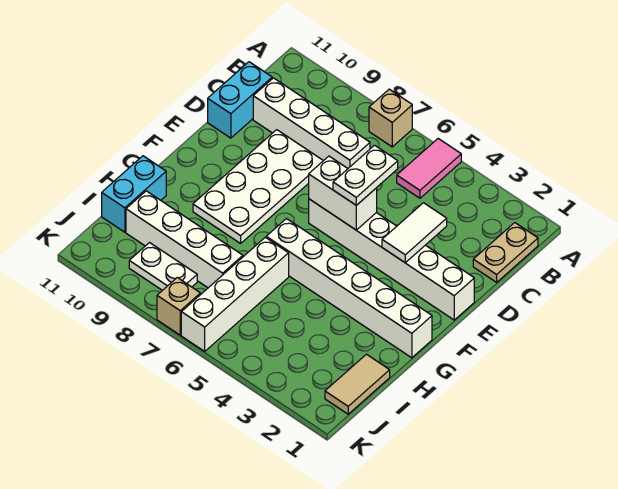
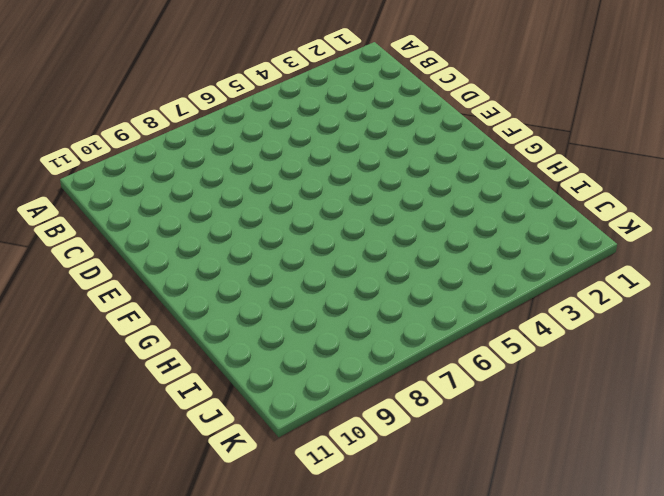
none -> pink 1x2 tile [397,139,461,198]
none -> tan 1x1 brick [369,89,412,147]
none -> tan 1x2 plate [473,223,538,282]

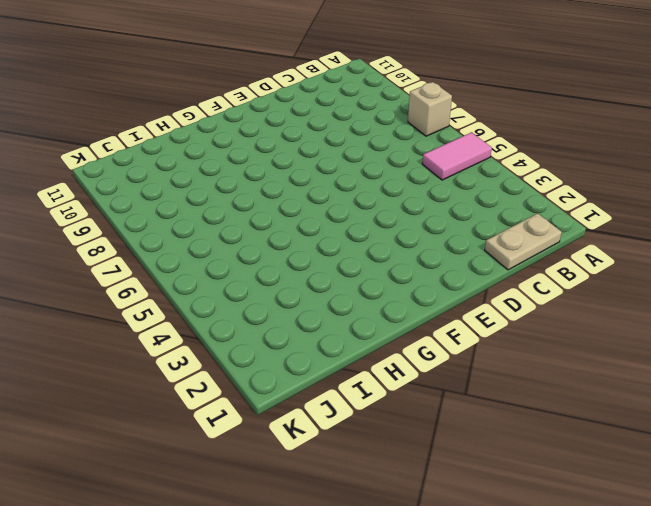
none -> white 1x4 brick [253,78,370,168]
none -> cyan 1x2 brick [208,62,272,138]
none -> white 2x4 plate [193,130,323,243]

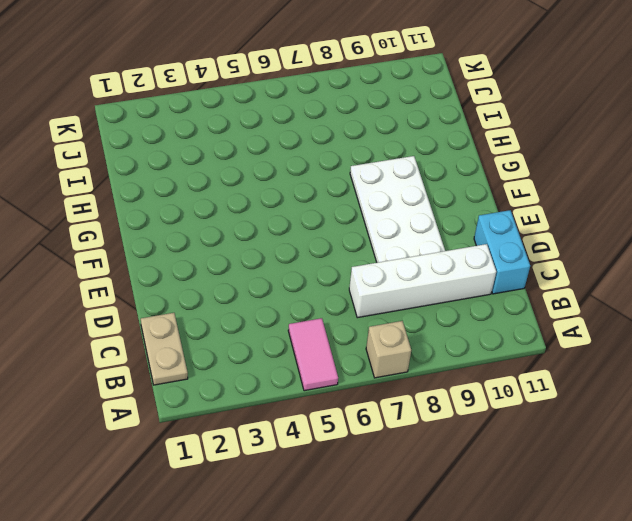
none -> white 1x6 brick [309,199,474,320]
none -> white 1x6 brick [266,219,432,358]
none -> white 1x4 brick [181,237,289,351]

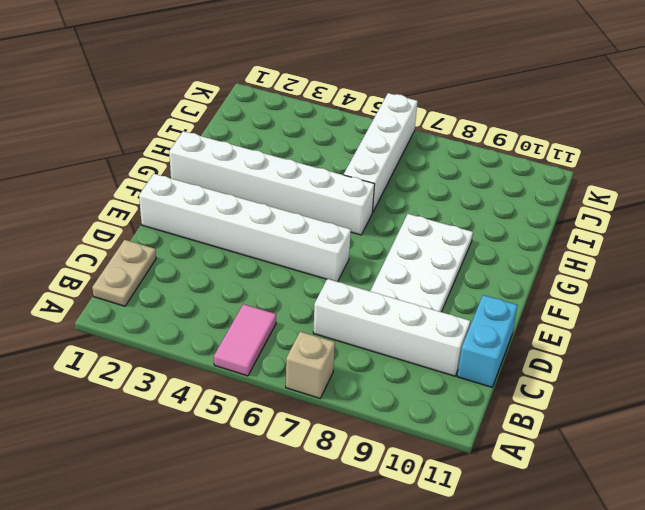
none -> cyan 1x2 brick [102,156,166,232]
none -> tan 1x2 tile [325,354,390,414]
none -> white 1x4 brick [126,191,243,288]

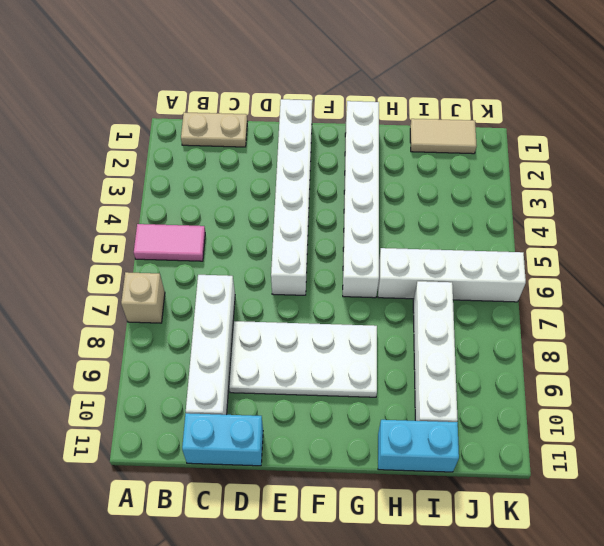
none -> white 1x2 plate [129,243,197,290]
none -> tan 1x1 brick [157,278,200,335]
none -> white 1x2 tile [382,203,447,262]

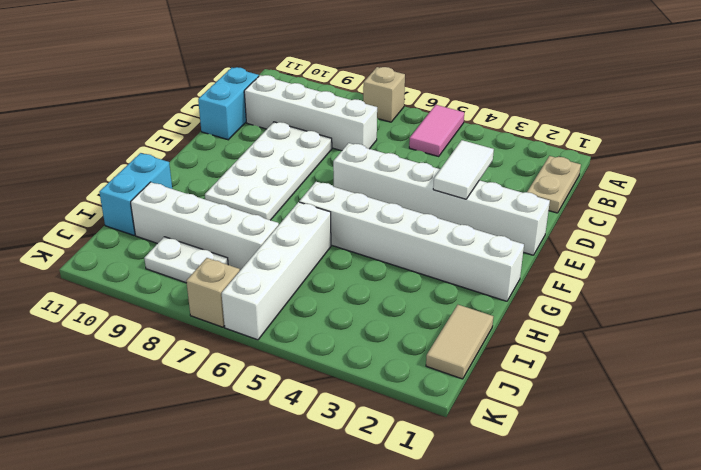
none -> white 1x2 brick [309,156,377,230]
none -> white 1x2 plate [333,145,398,205]

